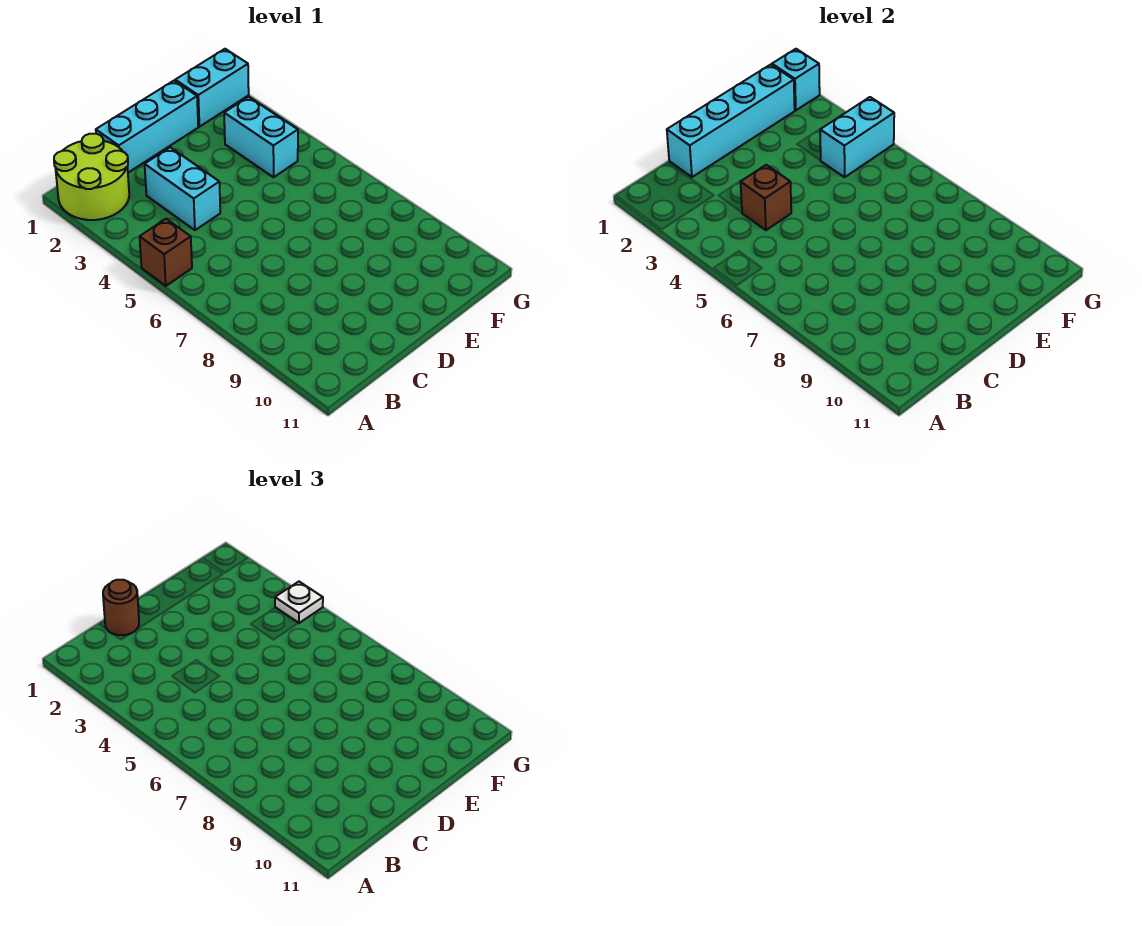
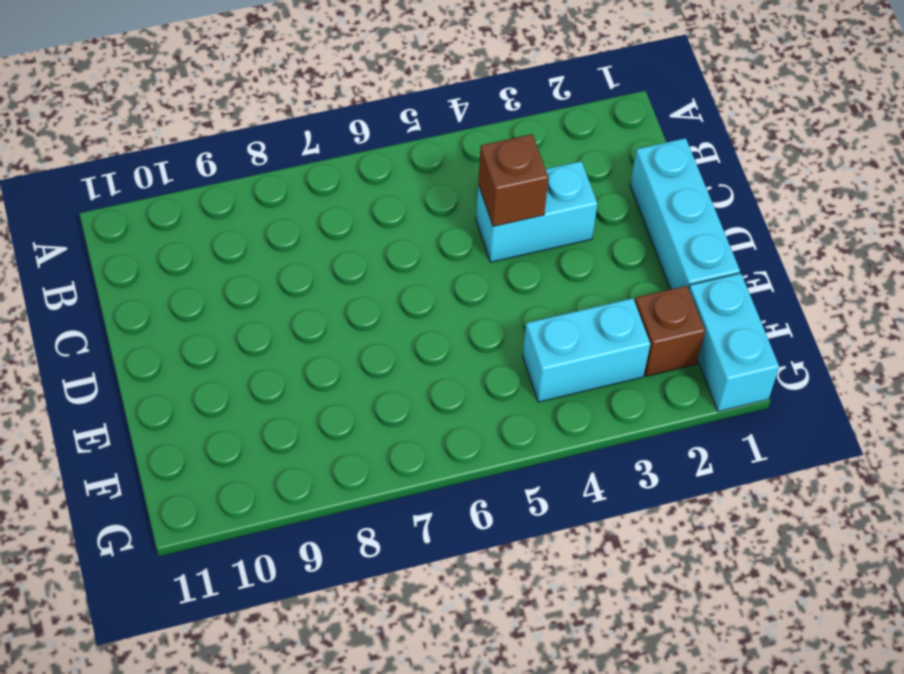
brown 1x1 brick [635,286,705,376] -> brown 1x1 brick moved to [140,219,192,286]
none -> lime 2x2 round brick [54,134,129,220]
none -> cyan 1x4 brick [667,65,795,177]
none -> cyan 1x2 brick [820,97,894,177]

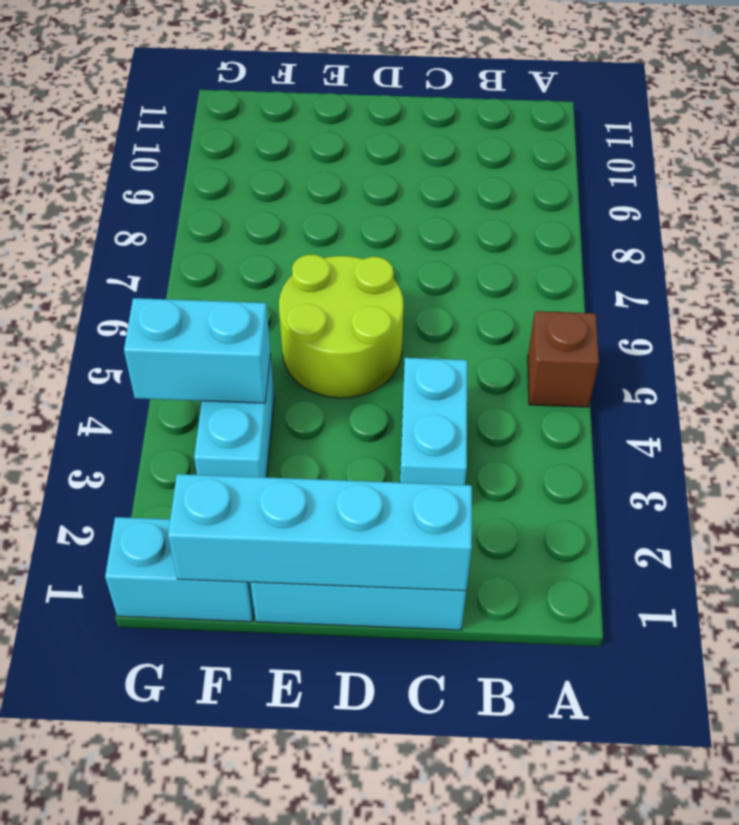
lime 2x2 round brick [279,255,404,398] -> lime 2x2 round brick moved to [54,134,129,220]
none -> brown 1x1 brick [741,165,791,230]
none -> cyan 1x1 brick [772,49,820,110]
none -> brown 1x1 round brick [103,580,139,635]

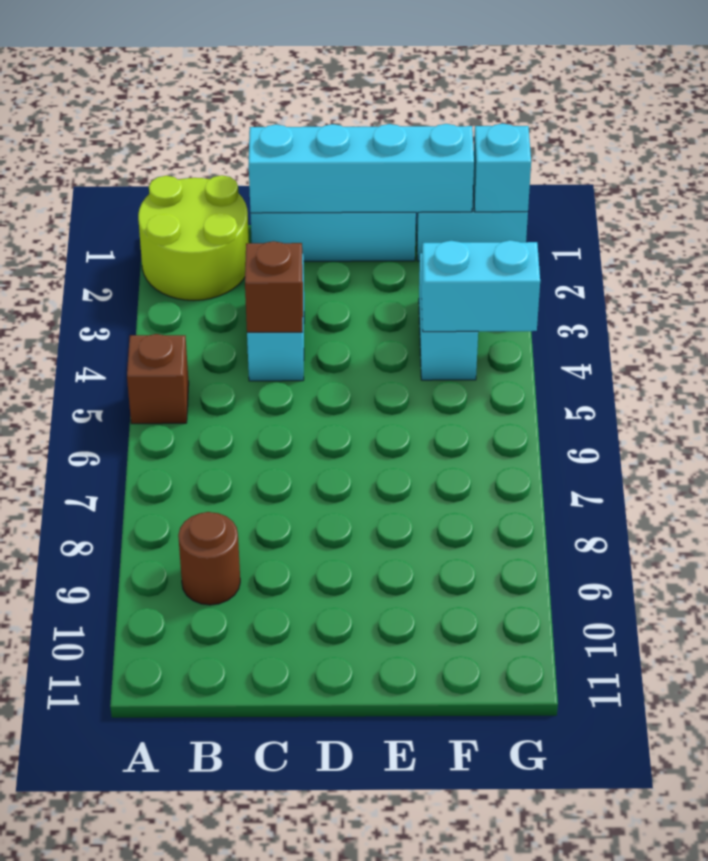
brown 1x1 round brick [178,512,240,605] -> brown 1x1 round brick moved to [103,580,139,635]
none -> white 1x1 plate [275,582,323,623]

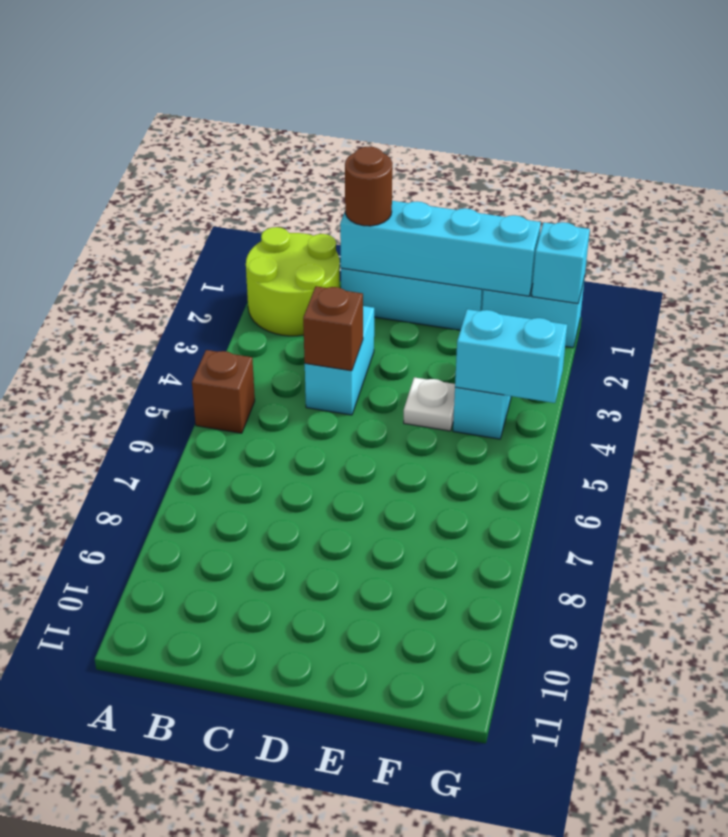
white 1x1 plate [404,377,455,431] -> white 1x1 plate moved to [275,582,323,623]

